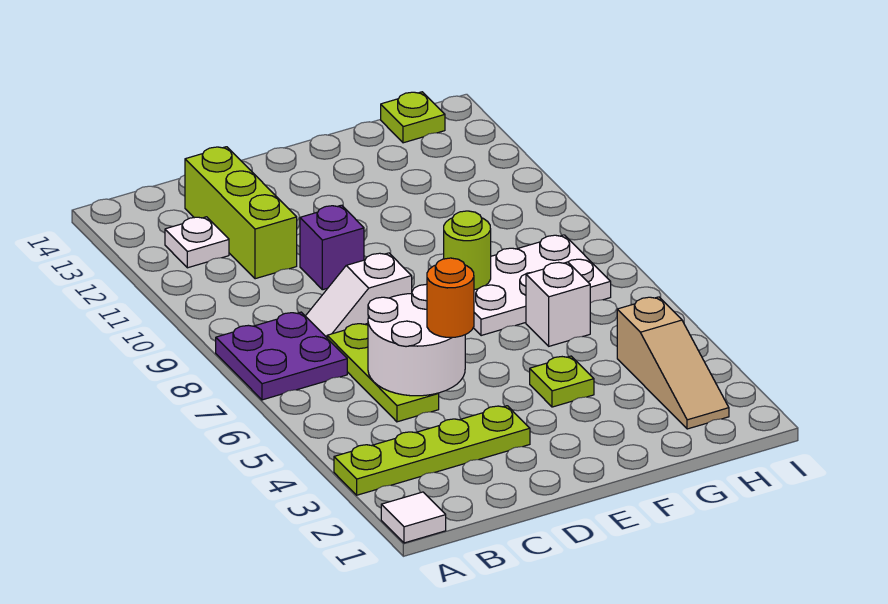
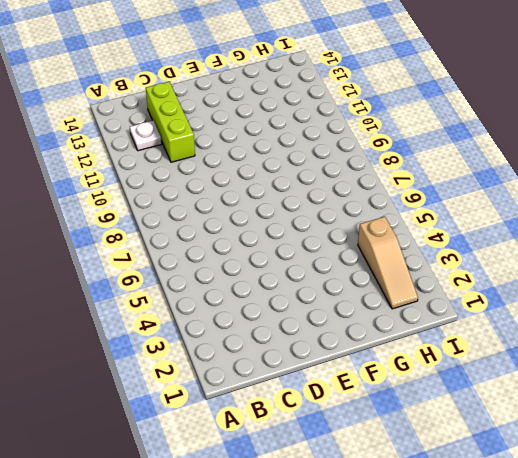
none -> white 1x1 tile [381,492,446,543]
none -> lime 1x4 plate [334,406,530,495]
none -> purple 2x2 plate [216,312,347,400]

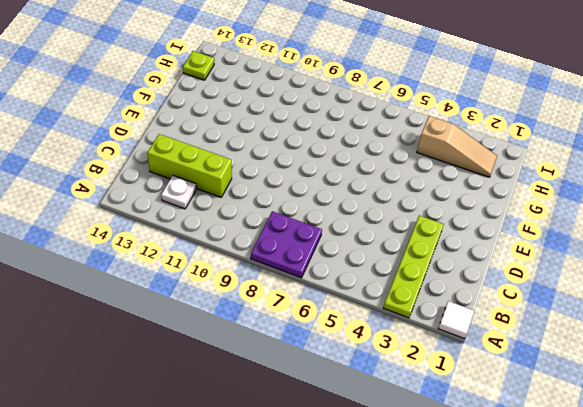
none -> lime 1x3 plate [327,323,439,422]
none -> white 1x2 slope [306,253,412,337]
none -> purple 1x1 brick [300,205,364,290]

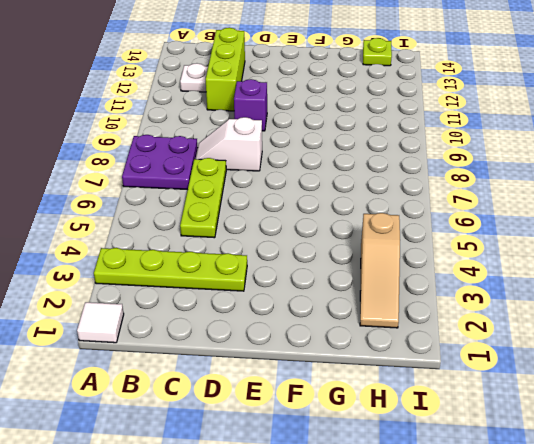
none -> lime 1x1 plate [530,356,594,407]
none -> white 2x3 plate [473,235,611,336]
none -> white 1x1 brick [526,262,590,346]

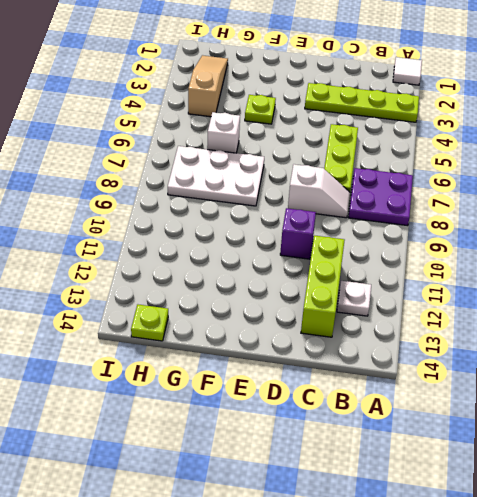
none -> white 2x2 round brick [368,284,465,396]
none -> lime 1x1 round brick [444,211,491,290]
none -> orange 1x1 round brick [427,258,474,337]

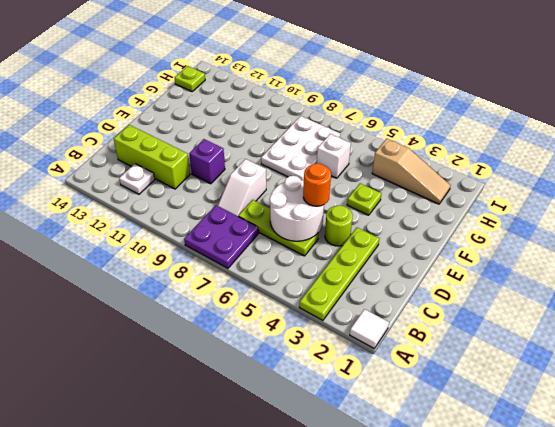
lime 1x1 round brick [325,205,353,246] -> lime 1x1 round brick moved to [444,211,491,290]

